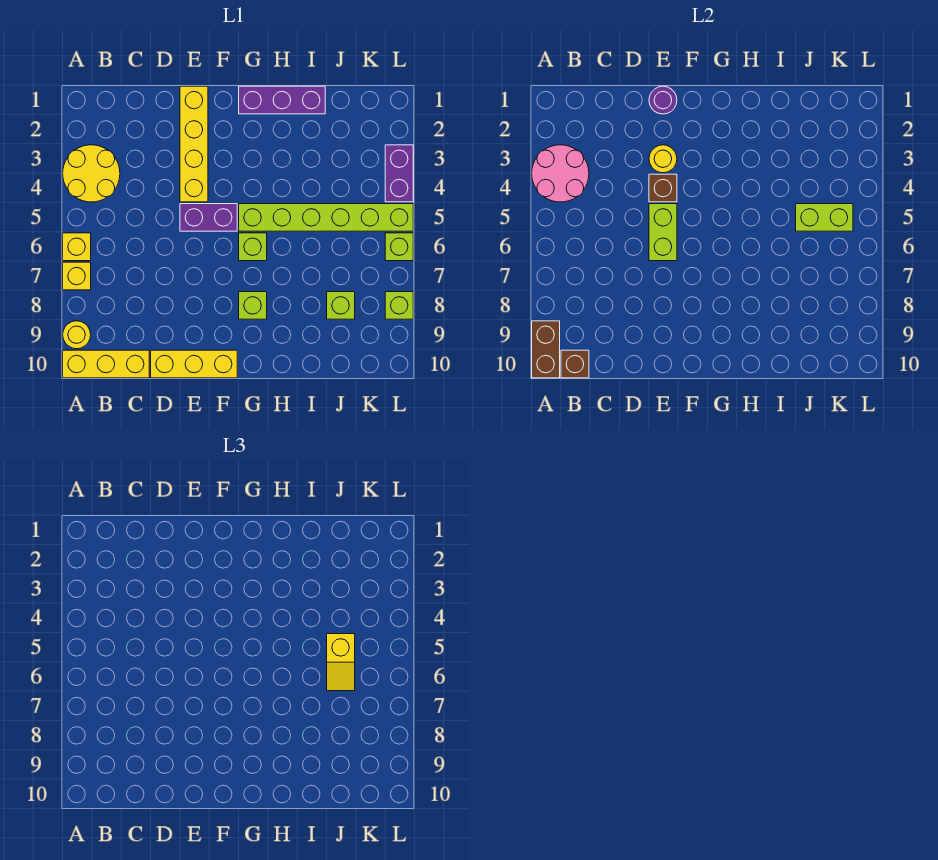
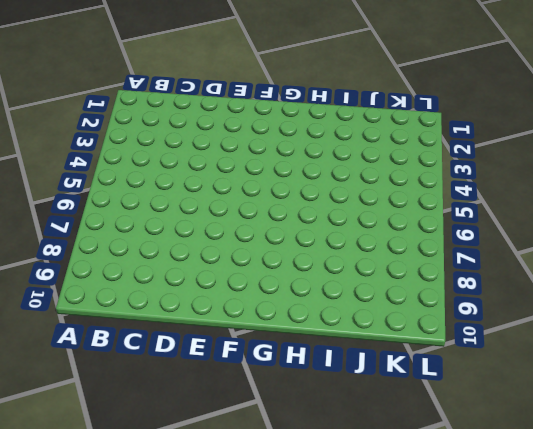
none -> yellow 2x2 round brick [63,145,120,202]
none -> yellow 1x1 brick [63,233,91,261]
none -> yellow 1x1 brick [63,262,91,290]

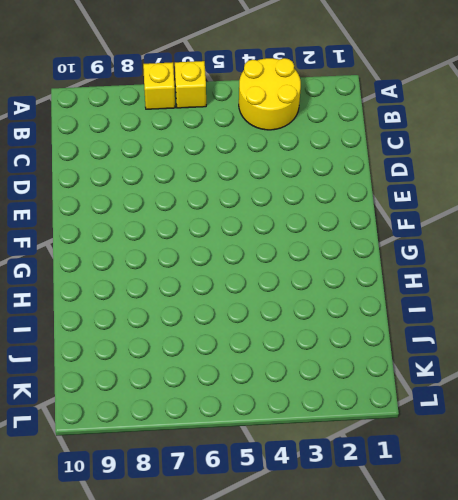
none -> yellow 1x1 round brick [63,321,91,349]
none -> yellow 1x3 brick [63,350,149,378]
none -> yellow 1x3 brick [151,350,237,378]

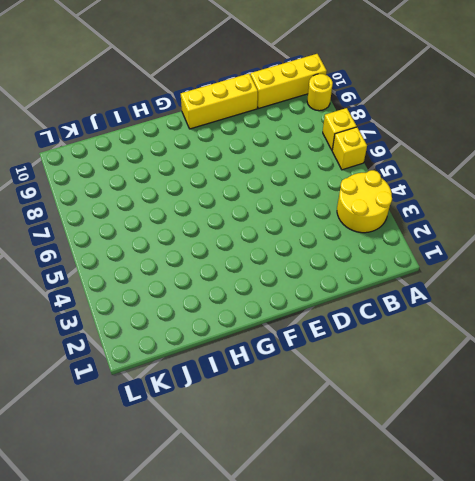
none -> yellow 1x4 brick [180,86,208,202]
none -> purple 1x2 brick [180,204,237,231]
none -> purple 1x3 brick [239,86,325,114]

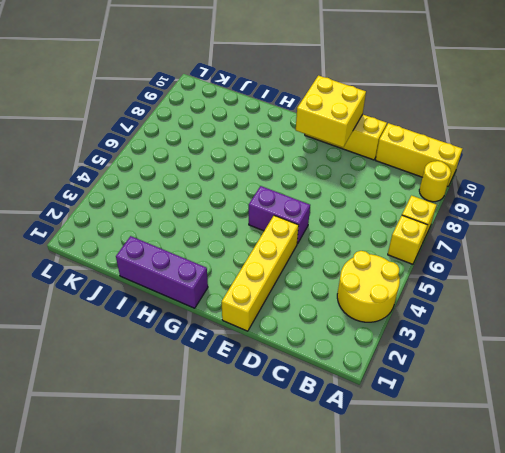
yellow 2x2 brick [296,76,366,147] -> none
none -> lime 1x6 brick [239,204,413,231]
none -> lime 1x1 brick [239,233,267,261]
none -> lime 1x1 brick [239,292,267,319]

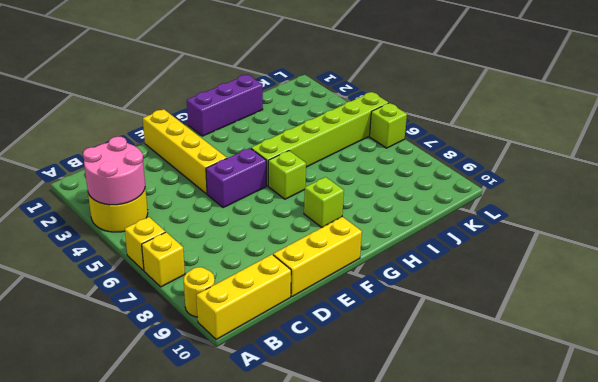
none -> lime 1x1 brick [327,292,355,319]
none -> purple 1x2 brick [385,145,413,202]
none -> lime 1x1 brick [385,292,413,319]

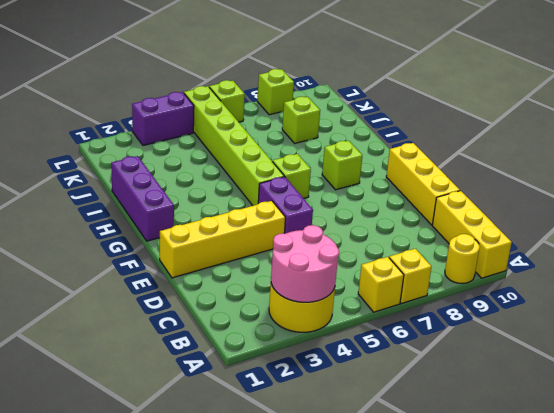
none -> brown 1x2 brick [532,321,560,378]
none -> brown 1x1 brick [561,350,589,378]
none -> purple 1x1 round brick [649,86,677,114]

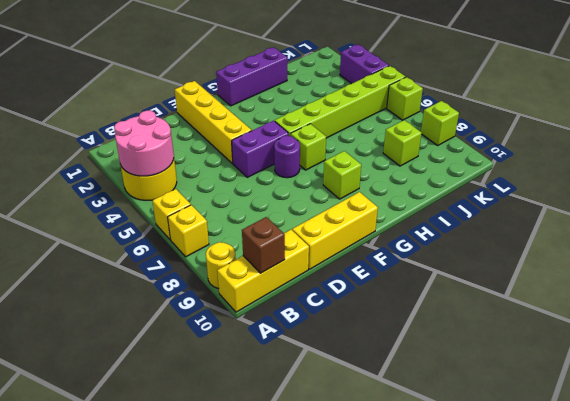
purple 1x1 round brick [274,136,300,178] -> purple 1x1 round brick moved to [649,86,677,114]
none -> brown 1x2 brick [532,321,560,378]
none -> yellow 1x1 round brick [649,145,677,173]
none -> brown 1x1 brick [649,174,677,202]

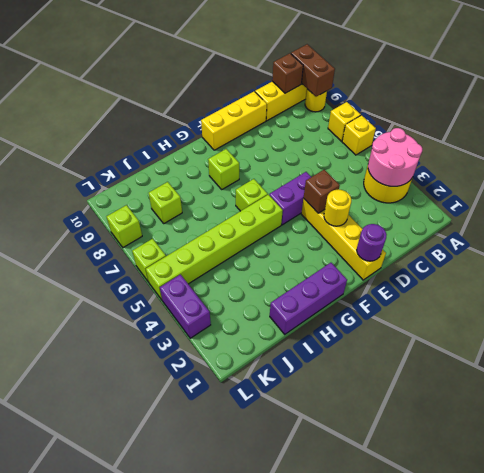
none -> lime 1x2 brick [649,204,677,261]
none -> lime 1x2 brick [796,204,853,231]
none -> yellow 1x2 slope [327,634,355,691]

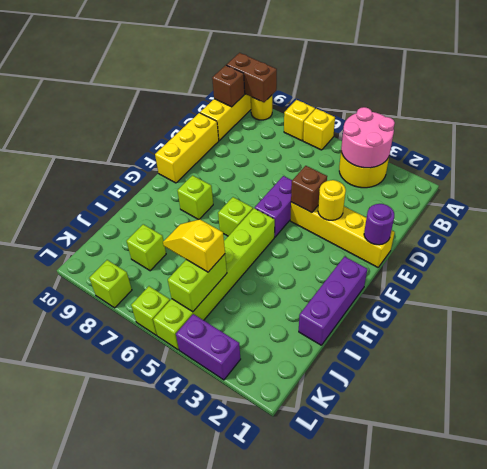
none -> lime 1x2 brick [649,204,677,261]

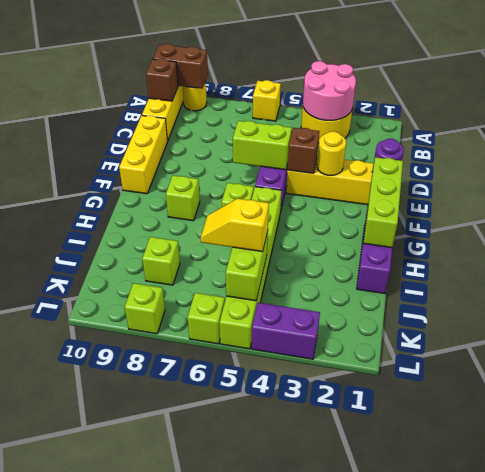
lime 1x3 brick [363,157,403,248] -> none
none -> yellow 1x1 brick [63,262,91,290]

